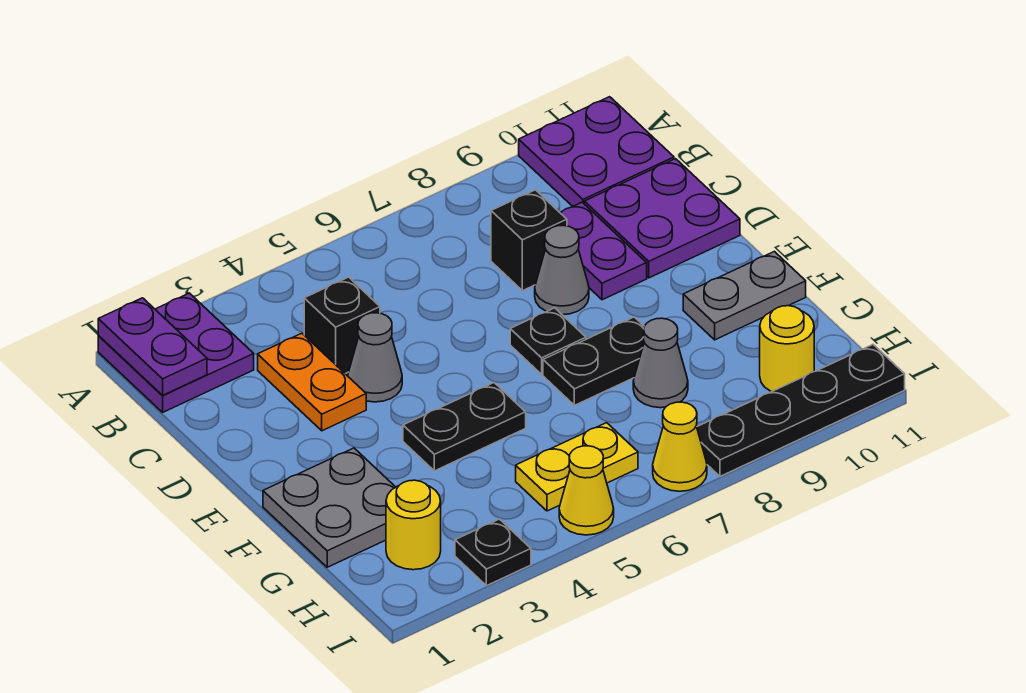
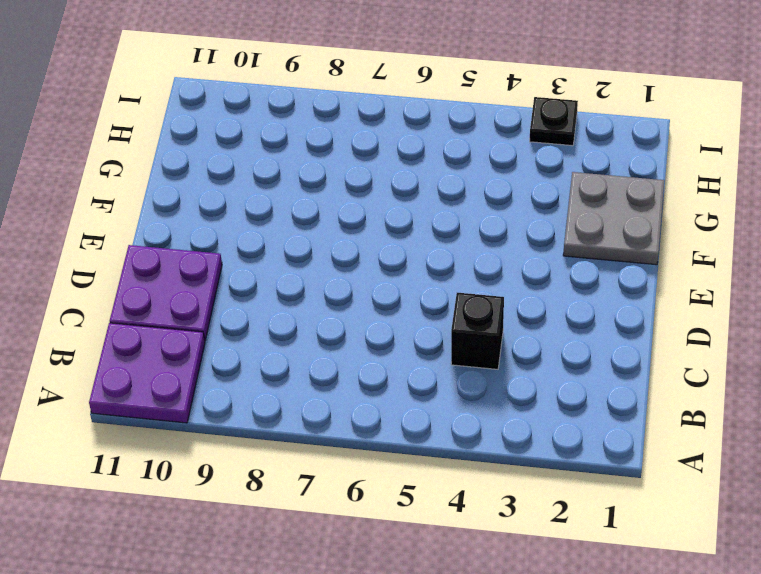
none -> purple 2x2 plate [98,293,254,412]
none -> orange 1x2 plate [258,333,366,431]
none -> black 1x1 brick [491,190,567,291]

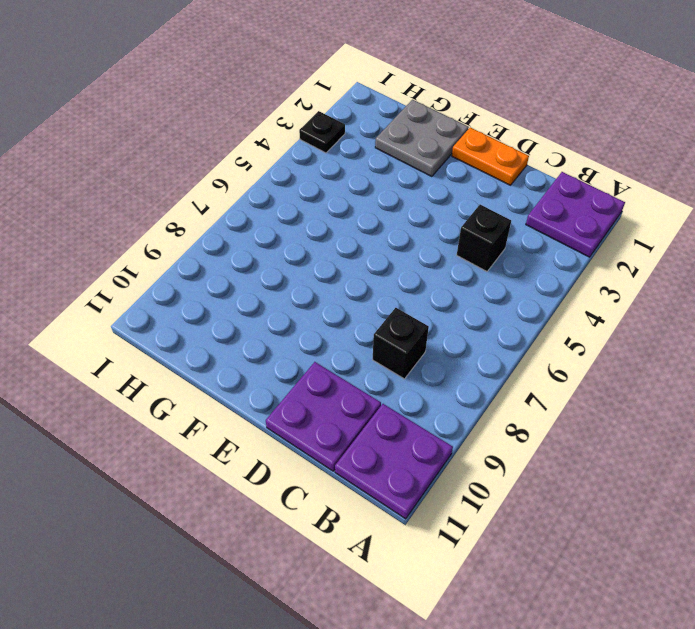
orange 1x2 plate [452,127,529,185] -> orange 1x2 plate moved to [258,333,366,431]
none -> purple 1x2 plate [560,202,647,300]
none -> grey 1x1 cone [348,313,402,402]
none -> grey 1x1 cone [535,225,589,315]

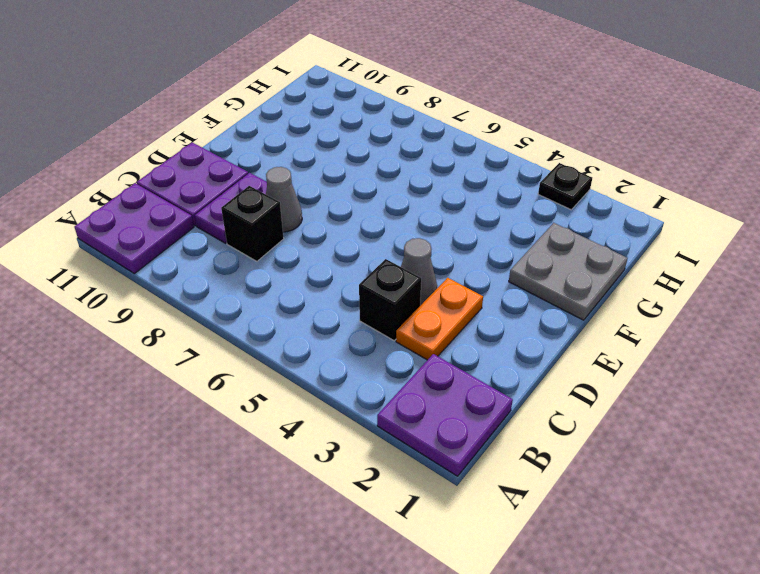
none -> black 1x1 plate [510,308,586,374]
none -> black 1x2 plate [403,383,526,471]
none -> black 1x2 plate [543,317,644,405]

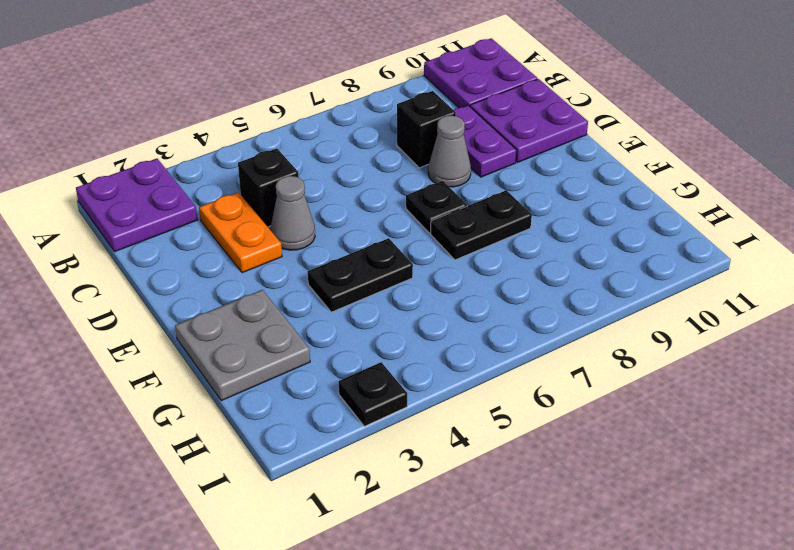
none -> grey 1x2 plate [683,252,806,340]
none -> grey 1x1 cone [633,318,688,408]
none -> yellow 1x1 round brick [386,480,441,570]

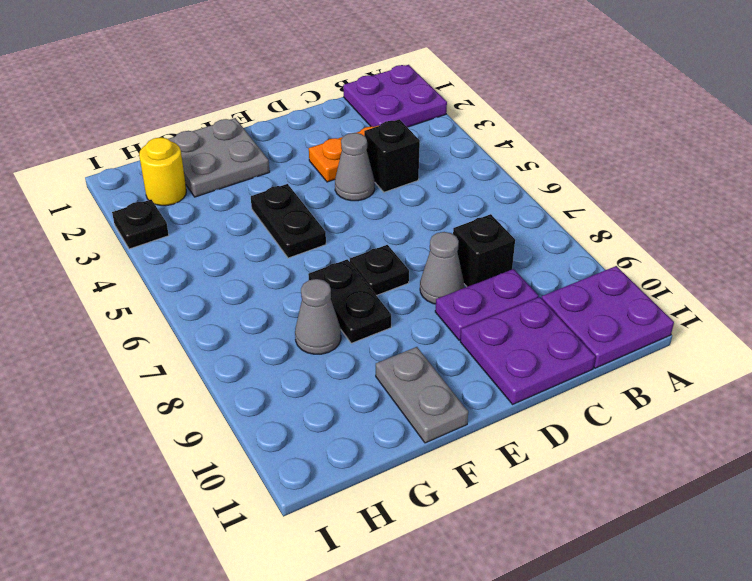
none -> yellow 1x2 plate [516,423,638,511]
none -> yellow 1x1 round brick [760,306,814,392]
none -> yellow 1x1 cone [559,446,614,535]

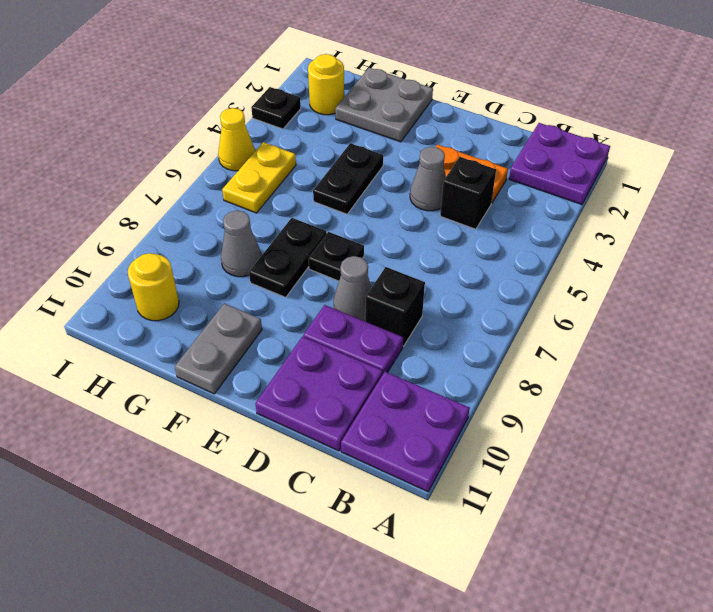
none -> yellow 1x1 cone [653,402,707,491]
none -> black 1x4 plate [697,345,905,476]
none -> purple 1x2 plate [98,298,207,395]

